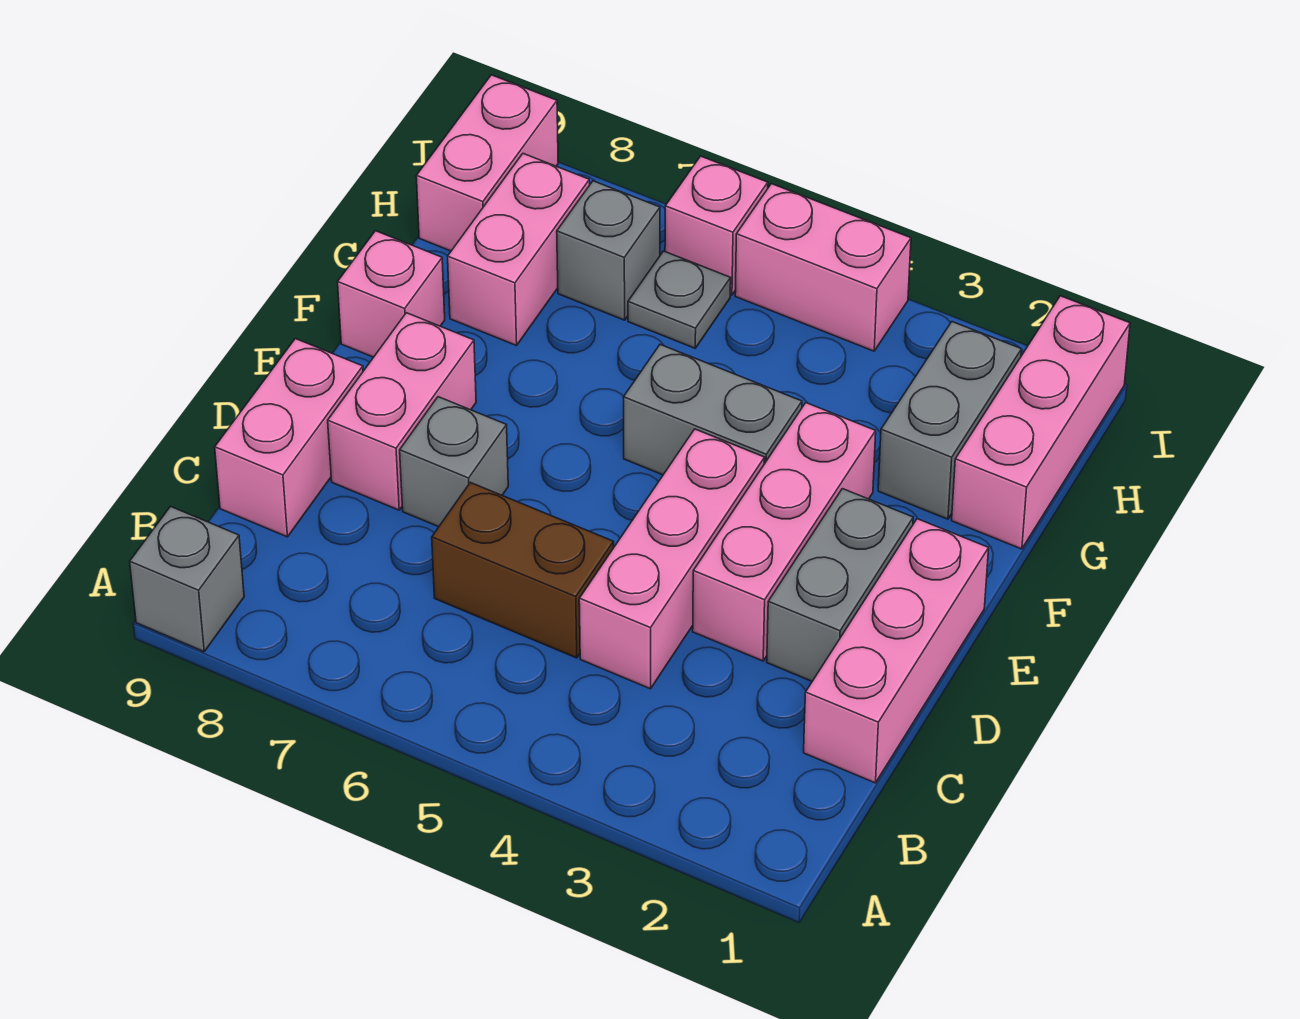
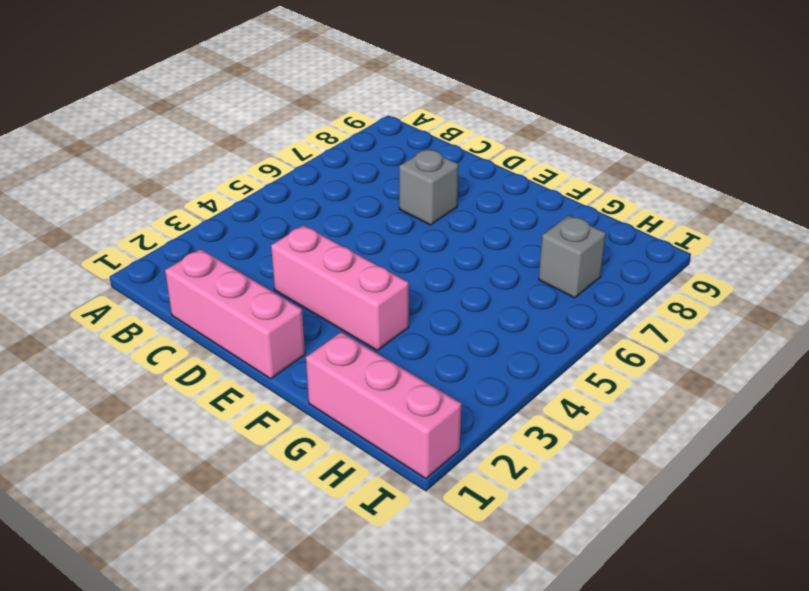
none -> grey 1x1 brick [130,506,244,652]
none -> pink 1x3 brick [579,429,765,689]
none -> brown 1x2 brick [432,482,614,658]

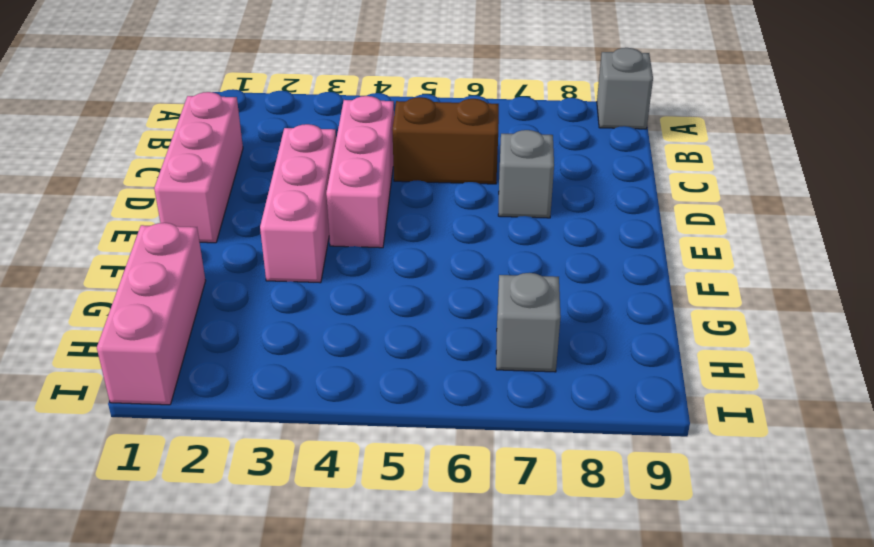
none -> pink 1x2 brick [215,339,363,537]
none -> grey 1x2 brick [767,489,913,681]
none -> pink 1x2 brick [328,313,476,510]

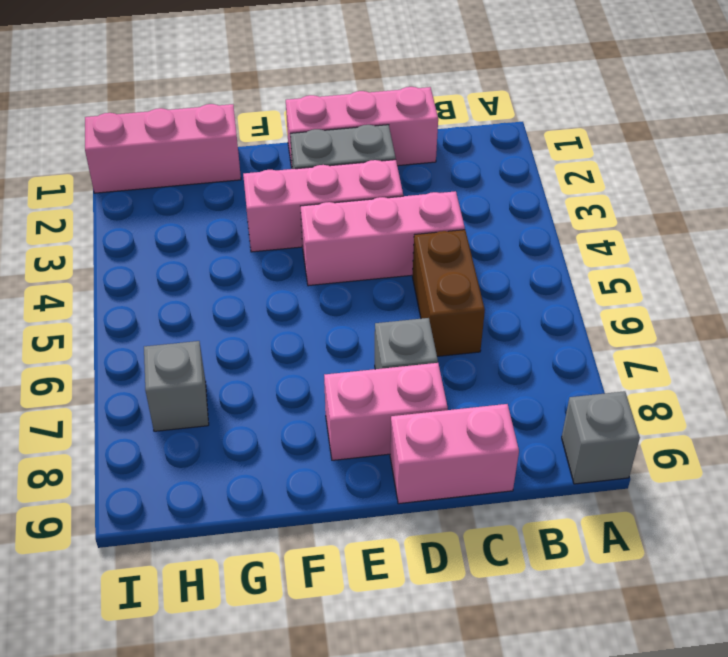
none -> grey 1x2 brick [623,345,802,475]
none -> pink 1x1 brick [338,231,445,357]
none -> grey 1x2 brick [878,322,1022,519]

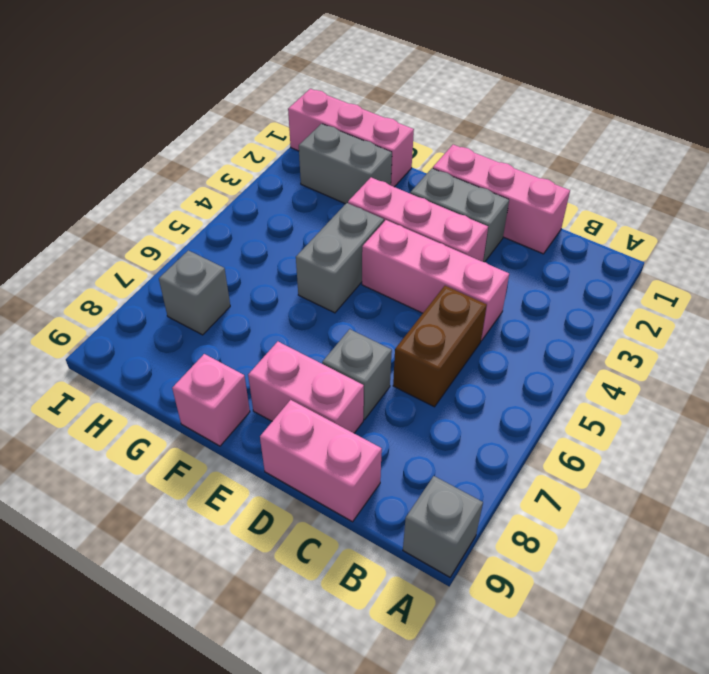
none -> pink 1x2 brick [448,154,590,346]
none -> grey 1x1 plate [628,251,731,348]
none -> pink 1x2 brick [416,75,558,251]

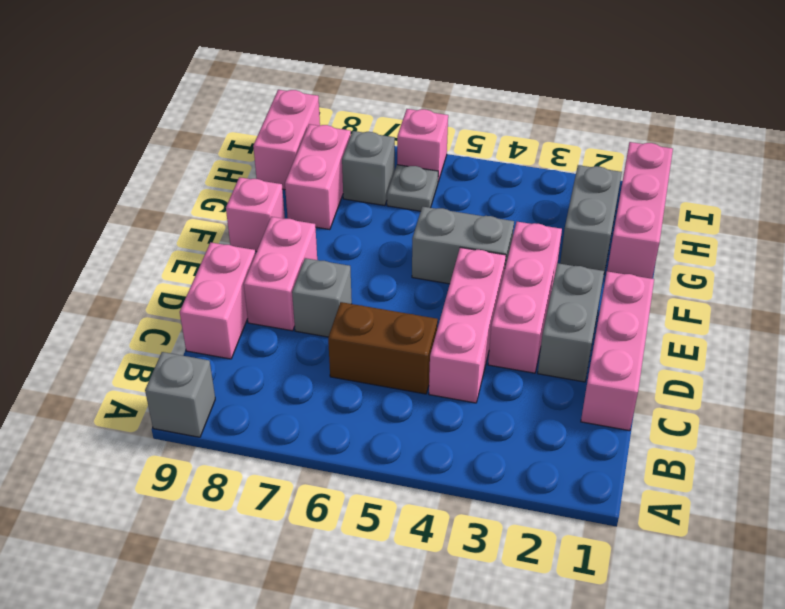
none -> pink 1x2 brick [735,184,911,351]

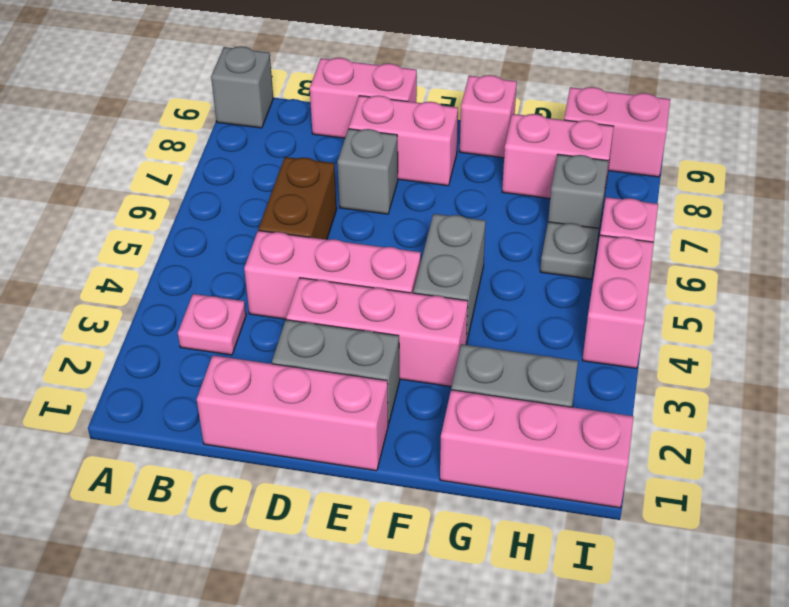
pink 1x1 plate [178,294,246,355] -> none

